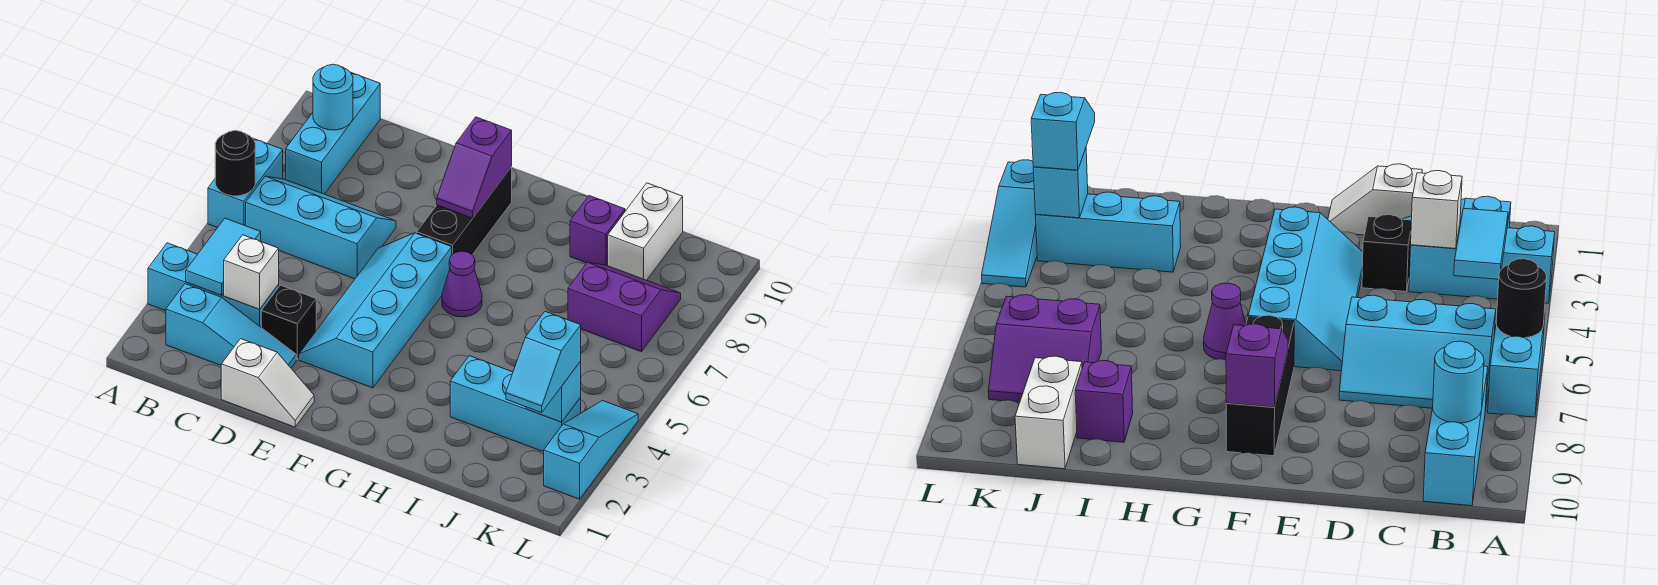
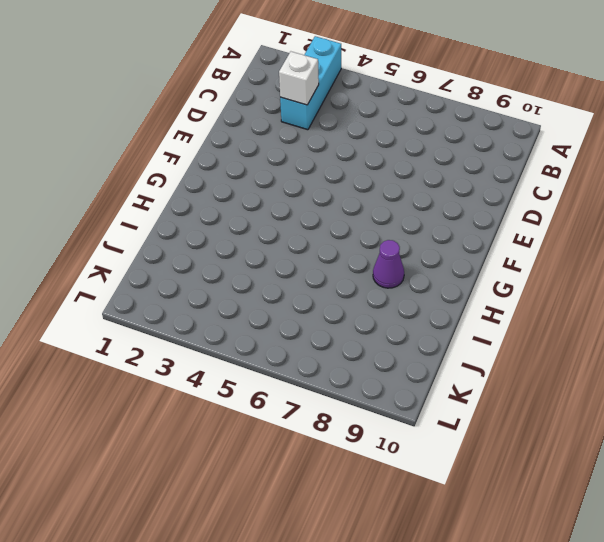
purple 1x1 cone [373,240,404,288] -> purple 1x1 cone moved to [442,251,482,317]
none -> cyan 1x2 brick [208,138,283,228]
none -> cyan 1x3 slope [166,284,296,368]
none -> cyan 2x3 slope [246,176,396,279]

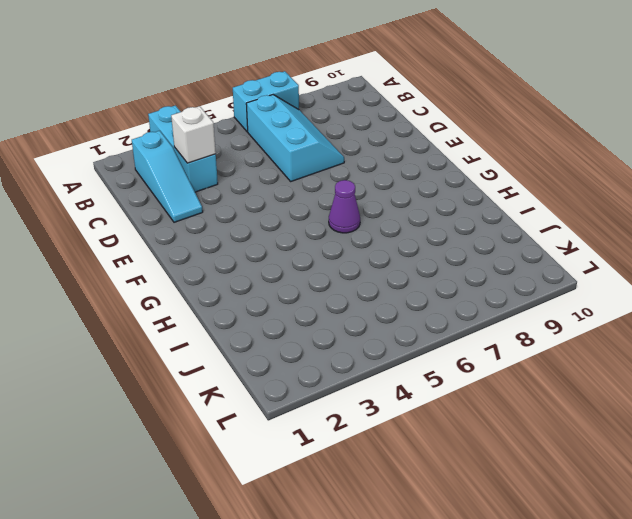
none -> cyan 1x3 brick [286,72,380,194]
none -> white 1x2 slope [221,339,314,427]
none -> black 1x1 brick [261,285,316,360]

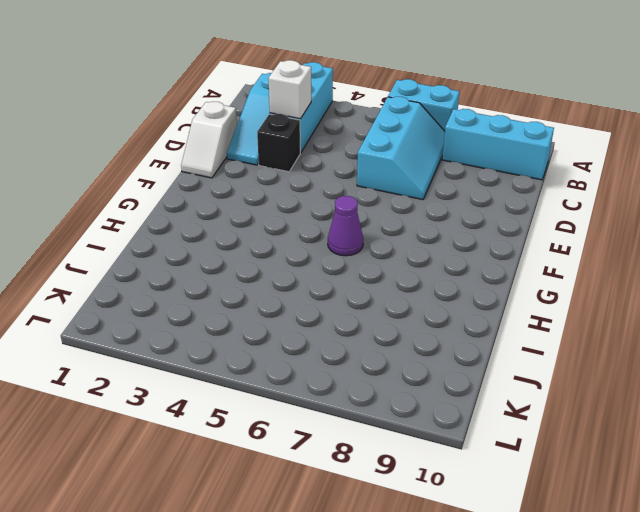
none -> cyan 2x4 slope [299,233,452,388]
none -> black 1x3 brick [417,167,512,255]
none -> cyan 1x3 brick [450,356,581,452]

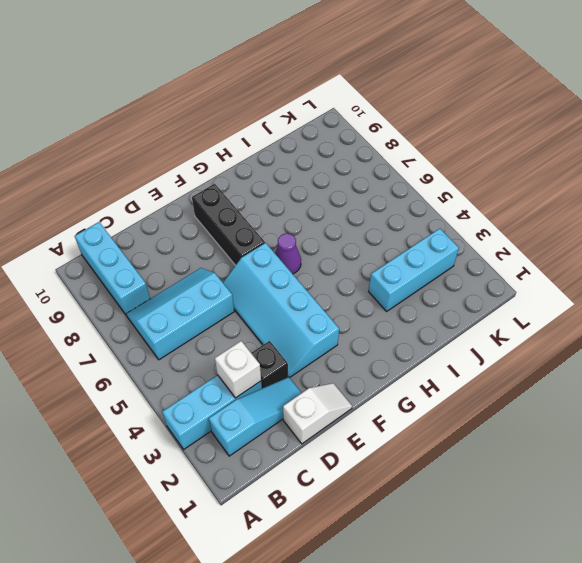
none -> cyan 1x2 brick [208,138,283,228]
none -> purple 1x1 brick [570,196,625,266]
none -> purple 2x2 slope [568,262,681,352]

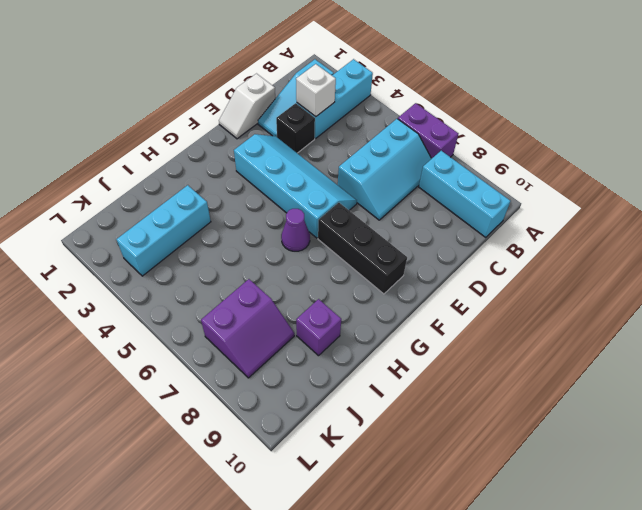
purple 1x2 brick [398,103,459,159] -> cyan 1x2 brick [208,138,283,228]
none -> white 1x2 brick [608,183,683,280]
none -> cyan 1x3 slope [544,401,638,499]
none -> black 1x1 round brick [215,130,255,196]

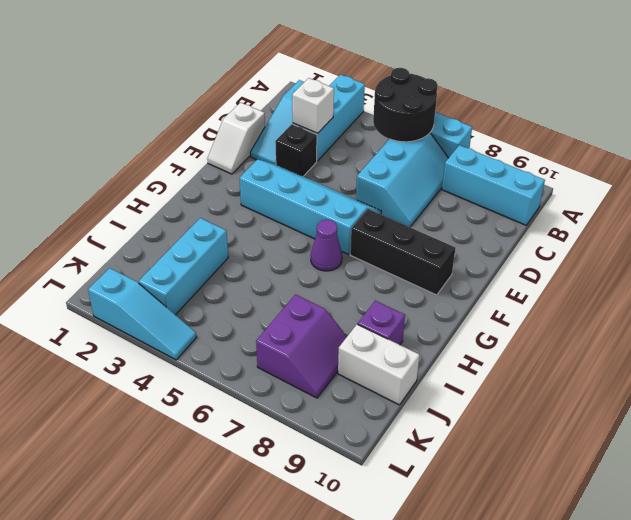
black 2x2 round brick [373,68,438,142] -> black 1x1 round brick [215,130,255,196]
none -> cyan 1x2 tile [186,218,261,295]
none -> cyan 1x1 round brick [313,64,353,130]
none -> purple 1x2 slope [437,117,512,218]

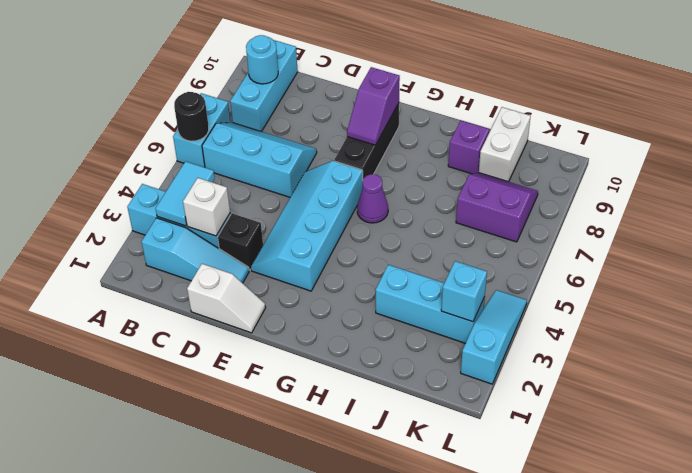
none -> cyan 1x2 slope [506,312,581,412]

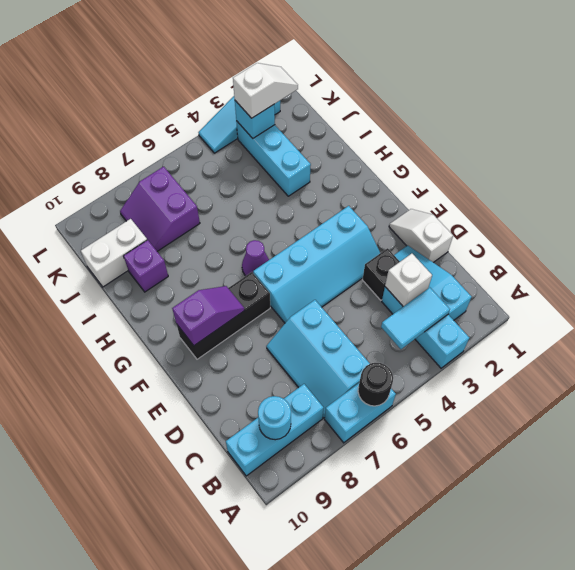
white 1x2 slope [233,63,298,118] -> cyan 1x2 slope [506,312,581,412]

